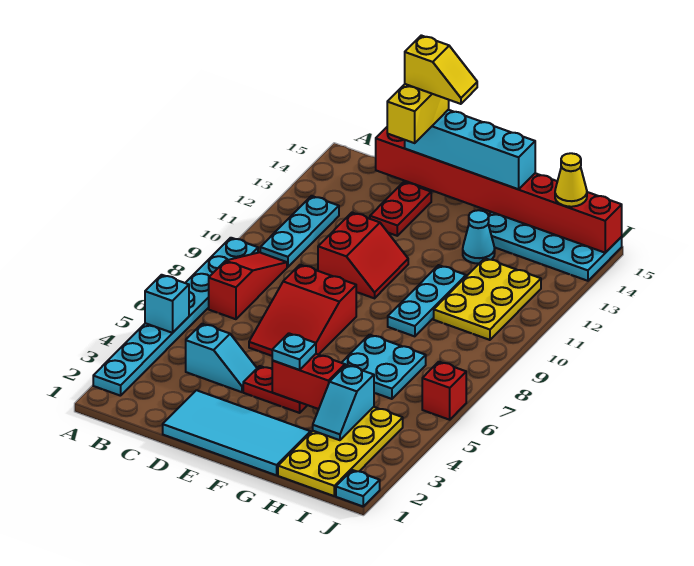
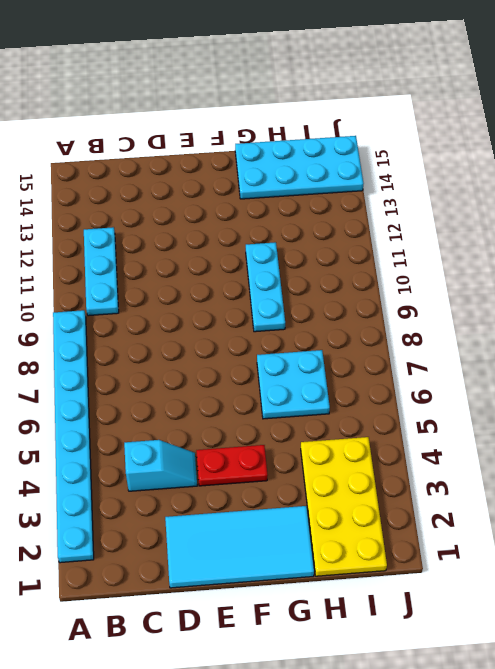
none -> red 1x3 slope [209,252,287,319]
none -> red 2x3 slope [249,265,356,356]
none -> red 2x2 slope [318,213,408,298]

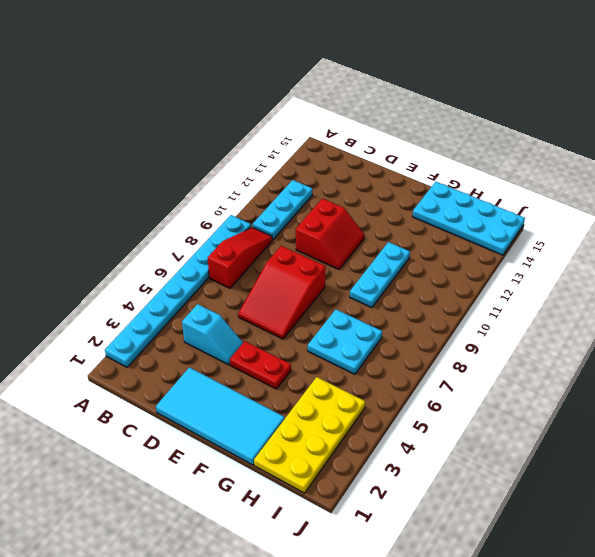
none -> red 1x2 plate [370,182,431,236]
none -> cyan 1x1 cone [463,210,495,264]
none -> yellow 2x3 plate [434,258,541,340]

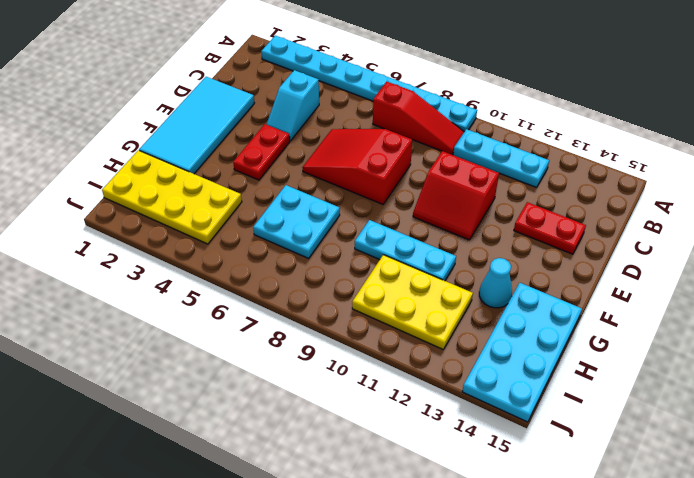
none -> cyan 1x1 plate [336,470,380,506]
none -> red 1x1 brick [422,362,466,420]
none -> cyan 1x1 brick [145,275,189,333]

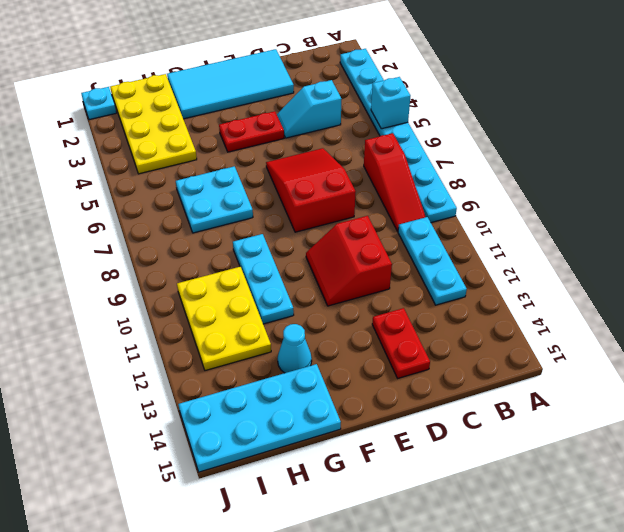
none -> red 1x1 brick [422,362,466,420]
none -> red 1x8 brick [376,127,622,253]
none -> red 1x2 brick [272,354,345,409]

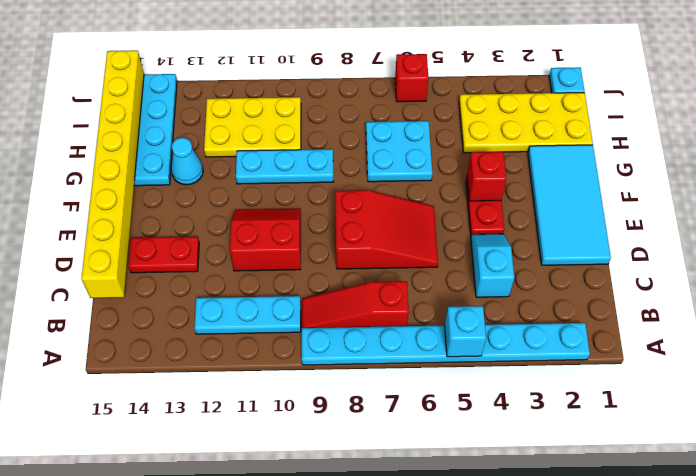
yellow 1x8 brick [81,50,144,298] -> red 1x8 brick [376,127,622,253]
red 1x1 brick [467,152,506,201] -> red 1x2 brick [272,354,345,409]
none -> cyan 1x2 slope [313,365,374,440]
none -> cyan 1x4 brick [405,110,535,189]
none -> cyan 1x1 plate [272,333,316,370]

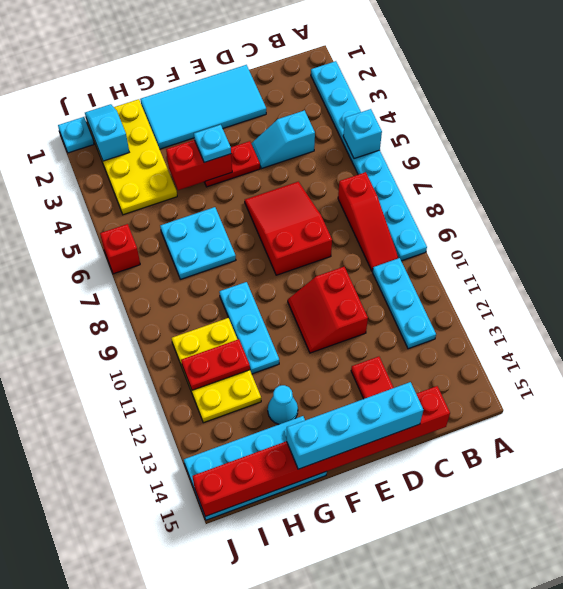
red 1x2 plate [181,339,250,390] -> none
cyan 1x2 slope [85,104,129,161] -> cyan 1x2 slope moved to [313,365,374,440]
none -> yellow 1x1 cone [555,153,587,207]
none -> yellow 1x2 brick [387,84,449,143]
none -> yellow 1x2 slope [405,35,477,104]

